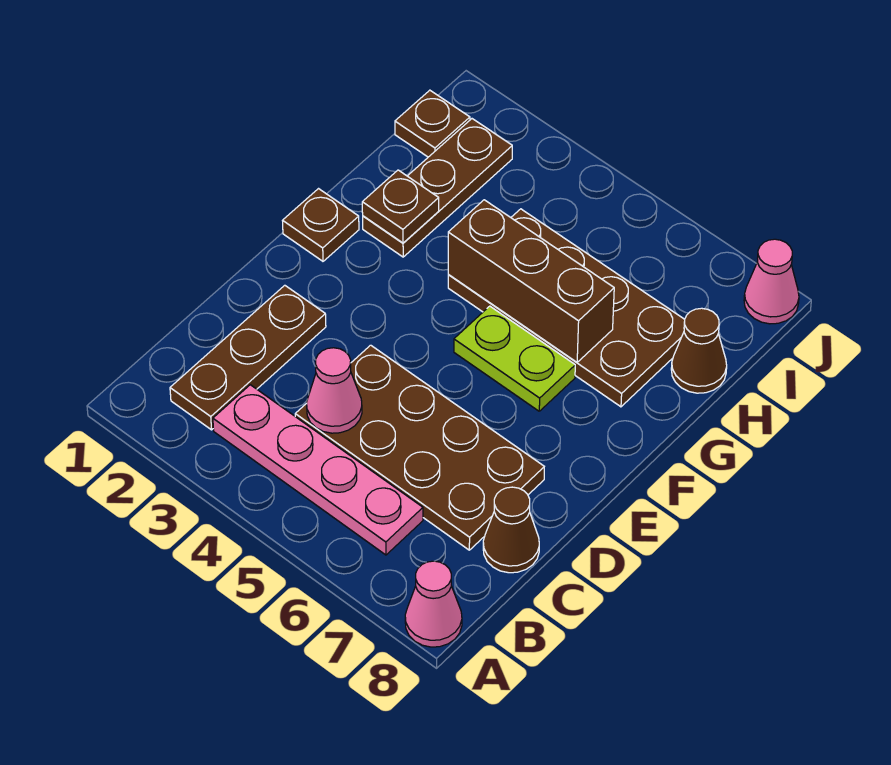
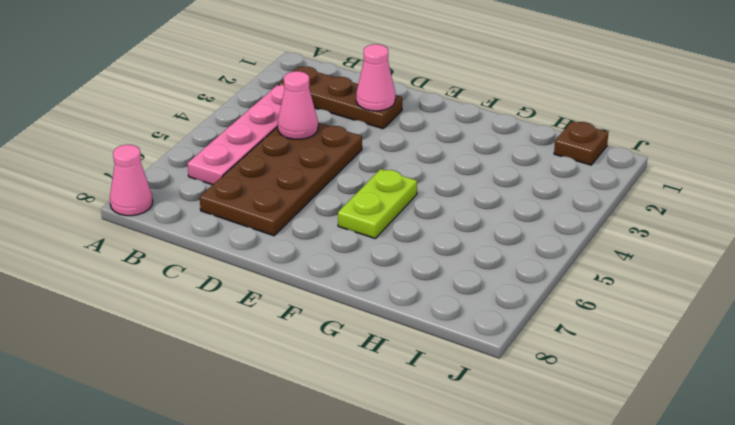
pink 1x1 cone [356,44,395,111] -> pink 1x1 cone moved to [744,239,799,324]
none -> brown 1x1 cone [483,487,539,573]
none -> brown 1x1 plate [283,189,359,261]
none -> brown 1x3 plate [363,119,512,257]

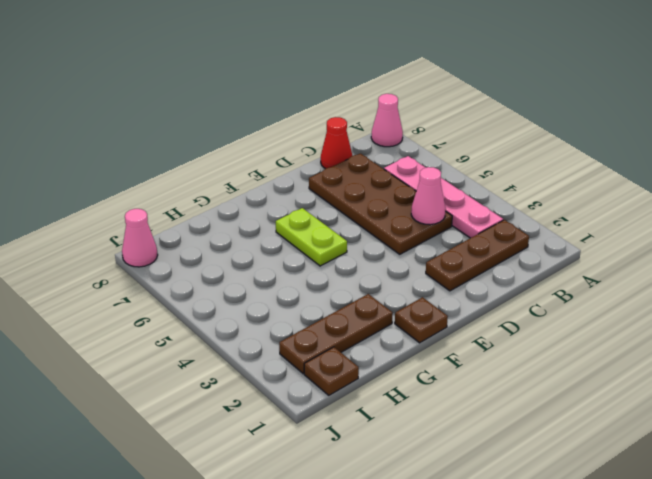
red 1x1 cone [321,117,352,169] -> brown 1x1 cone [483,487,539,573]
none -> brown 2x4 plate [448,209,685,407]
none -> brown 1x1 cone [671,308,727,393]
none -> brown 1x1 plate [362,170,439,243]

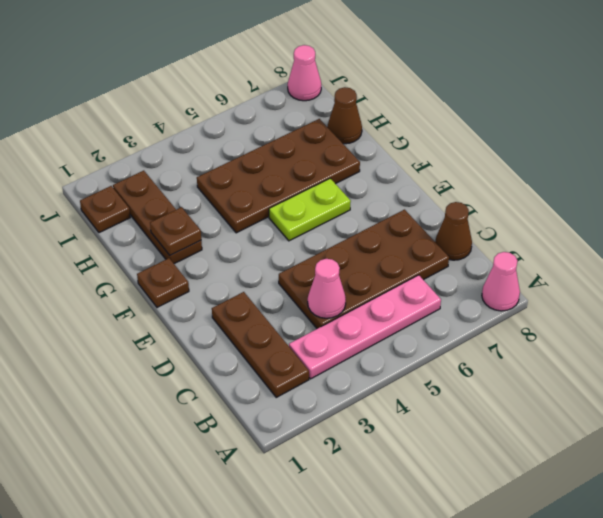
none -> brown 1x3 brick [448,200,614,362]

